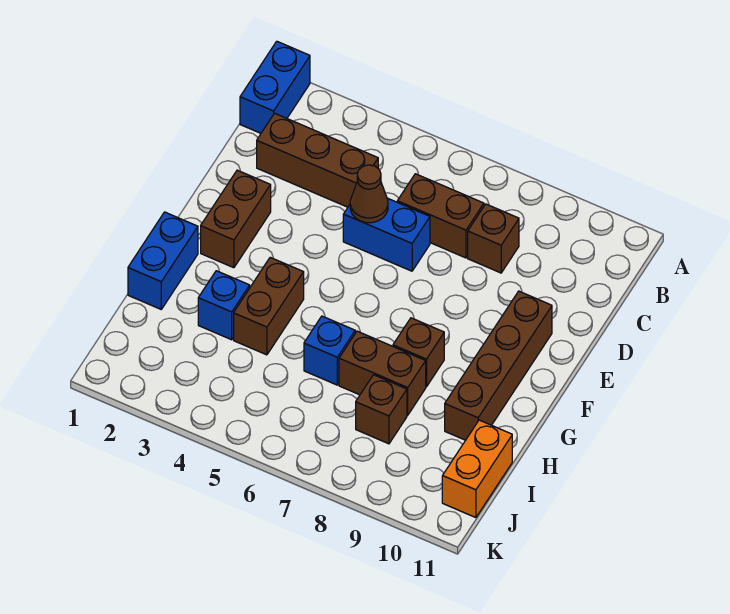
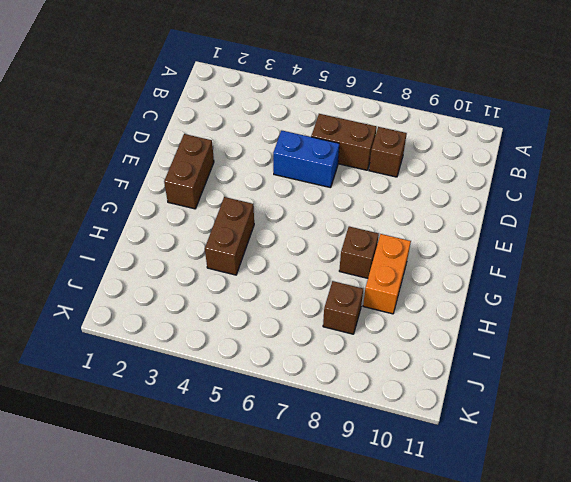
orange 1x2 brick [363,234,411,314] -> orange 1x2 brick moved to [442,420,512,518]
none -> blue 1x2 brick [240,41,310,133]
none -> brown 1x3 brick [257,113,378,207]
none -> brown 1x4 brick [445,291,552,440]

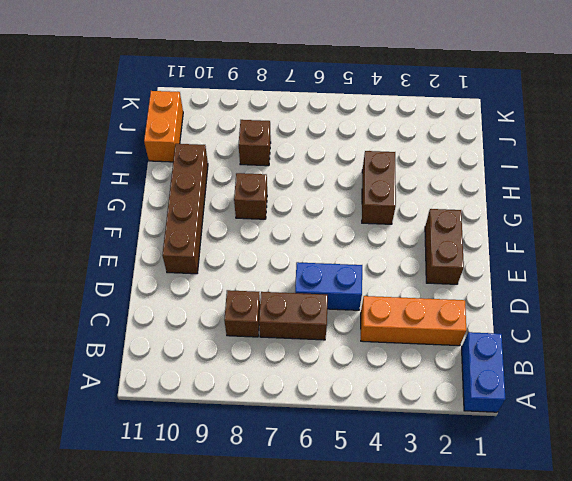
orange 1x3 brick [361,296,466,346] -> brown 1x3 brick [257,113,378,207]
none -> blue 1x2 brick [128,212,198,309]
none -> blue 1x1 brick [198,271,250,340]
none -> blue 1x1 brick [304,316,355,385]

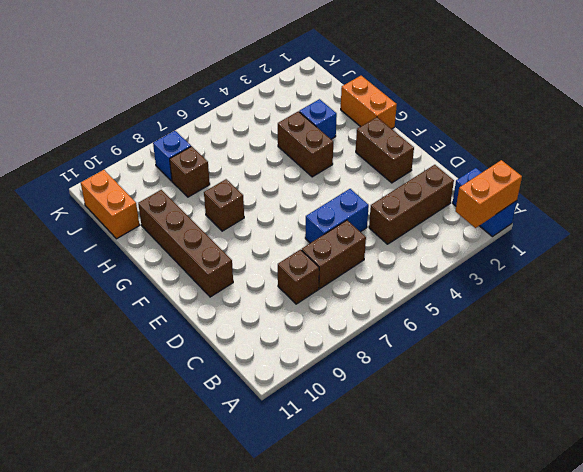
orange 1x2 brick [456,160,522,228] -> none
orange 1x2 brick [341,76,397,129] -> blue 1x2 brick [128,212,198,309]
blue 1x1 brick [153,131,191,181] -> blue 1x1 brick moved to [304,316,355,385]
none -> brown 1x2 brick [339,331,426,415]
none -> brown 1x1 cone [350,165,388,223]

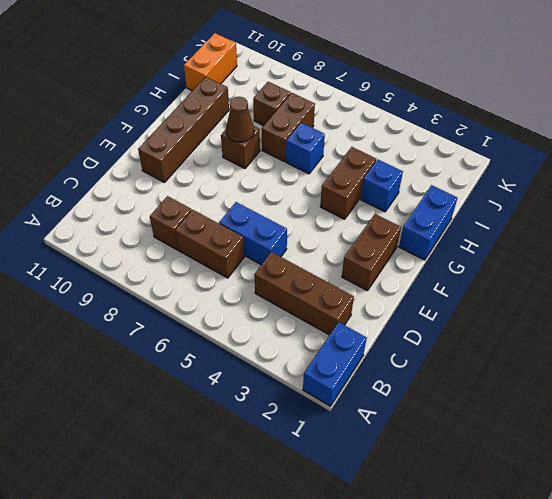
brown 1x1 cone [226,97,254,142] -> brown 1x1 cone moved to [350,165,388,223]
brown 1x2 brick [262,93,315,162] -> brown 1x2 brick turned to [339,331,426,415]

